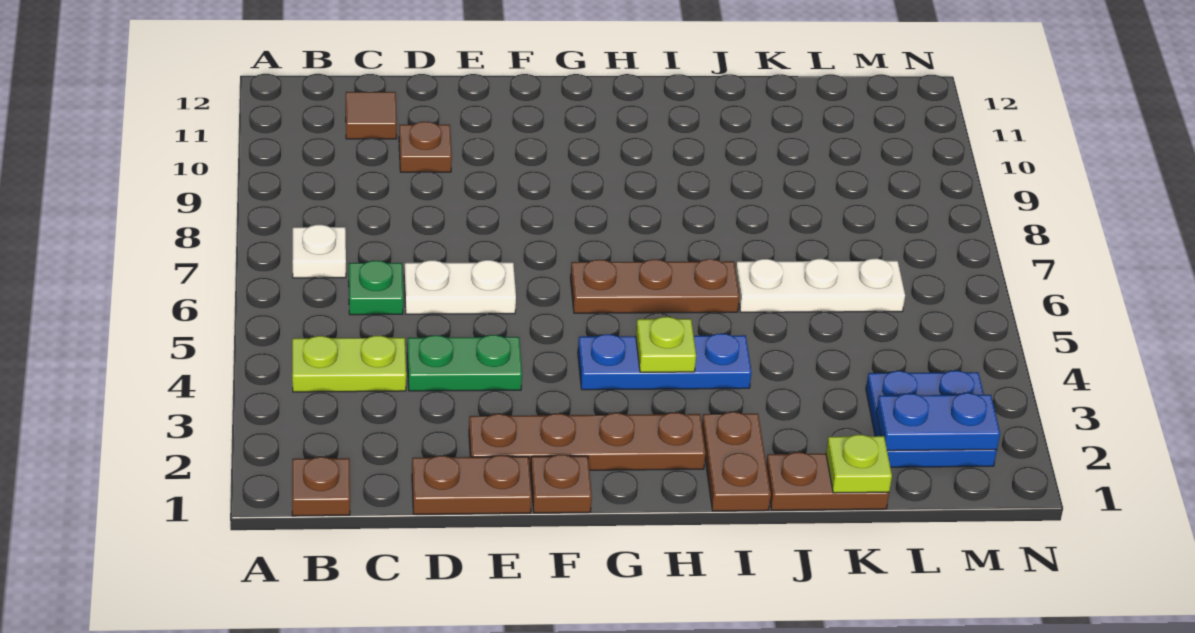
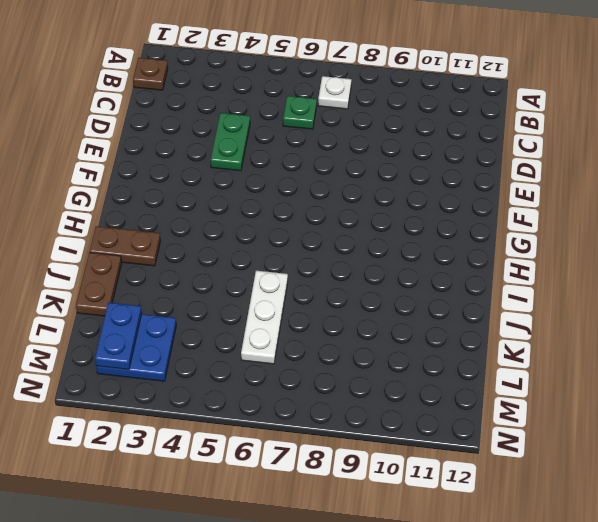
none -> lime 1x2 plate [292,336,406,392]
none -> brown 1x1 tile [346,92,397,139]
none -> brown 1x2 plate [412,455,532,514]

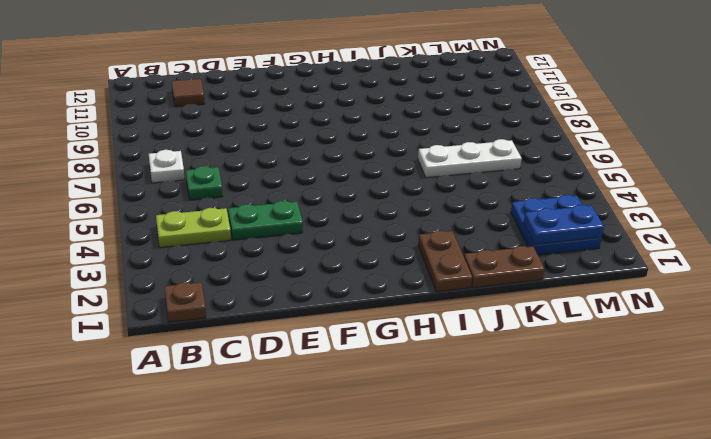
none -> brown 1x2 plate [412,455,532,514]
none -> white 1x2 plate [404,260,516,314]
none -> brown 1x1 plate [399,122,452,172]

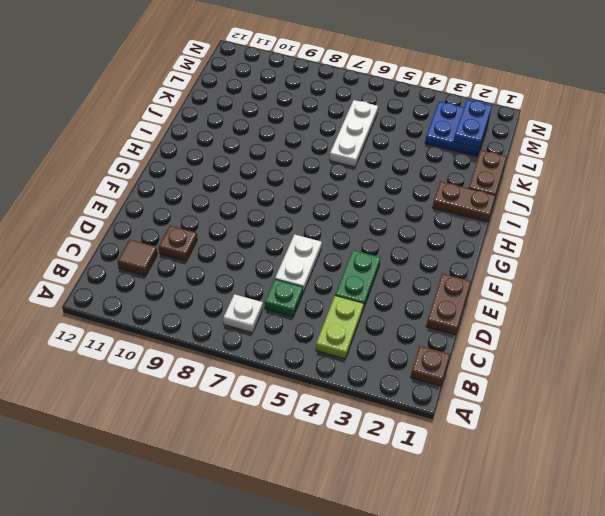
none -> brown 1x4 plate [469,413,706,471]
none -> brown 1x1 plate [531,455,592,513]
none -> blue 1x3 plate [578,334,752,390]

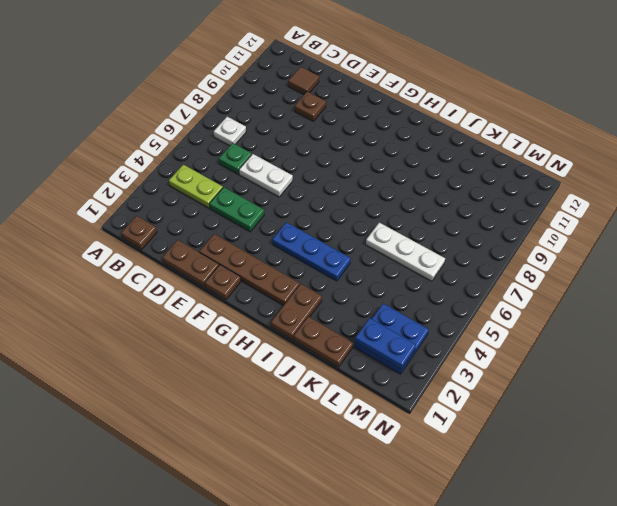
none -> brown 1x3 plate [570,259,740,313]
none -> lime 1x1 plate [636,317,696,372]
none -> lime 1x1 plate [826,435,892,493]

